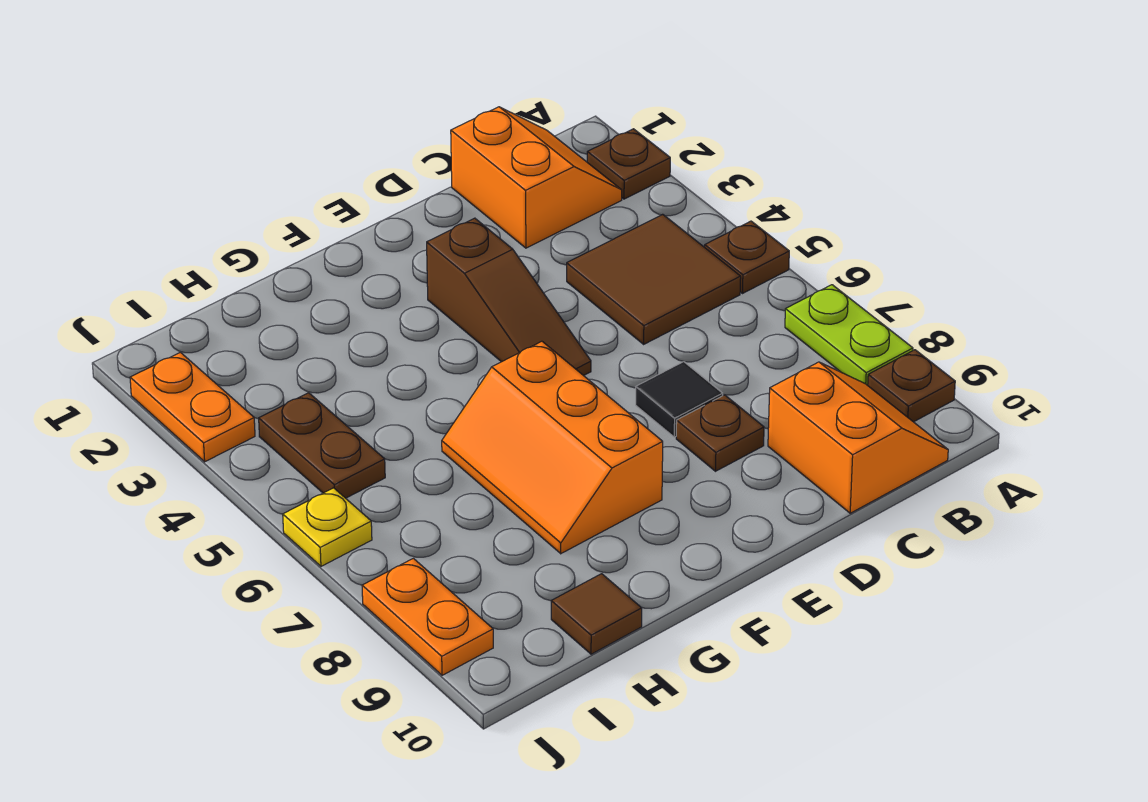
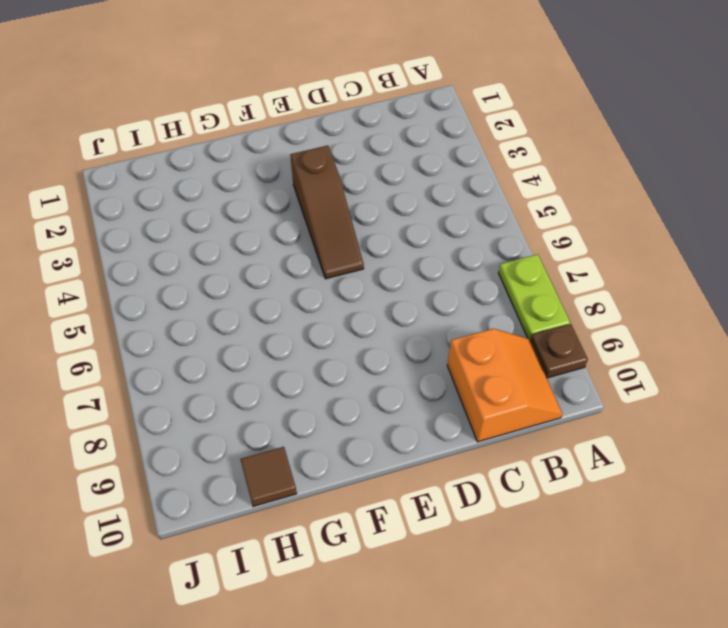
none -> brown 1x1 plate [587,129,670,199]
none -> brown 1x1 plate [705,221,789,294]
none -> orange 2x2 slope [451,107,622,248]

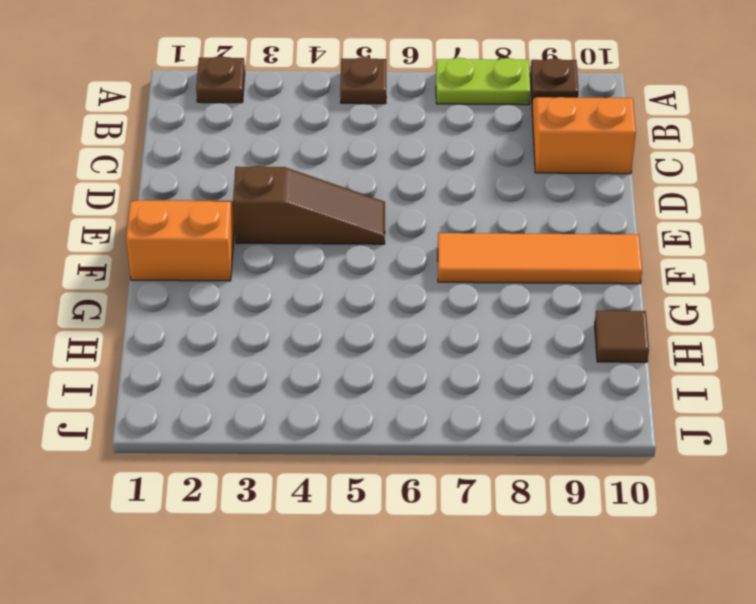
orange 2x2 slope [126,200,235,281] -> orange 2x2 slope moved to [451,107,622,248]
orange 1x4 tile [438,233,642,284] -> orange 2x3 slope [442,341,663,554]
none -> brown 2x2 tile [567,214,741,344]
none -> black 1x1 tile [636,362,723,437]
none -> brown 1x1 plate [676,395,764,471]

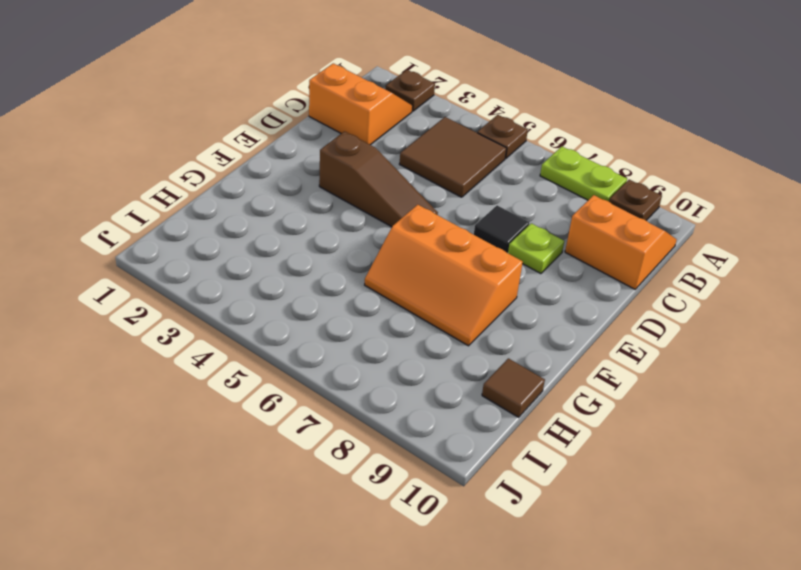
lime 1x1 plate [508,223,564,274] -> brown 1x1 plate [676,395,764,471]
none -> brown 1x2 plate [259,393,385,498]
none -> orange 1x2 plate [130,352,255,462]
none -> yellow 1x1 plate [283,488,372,566]

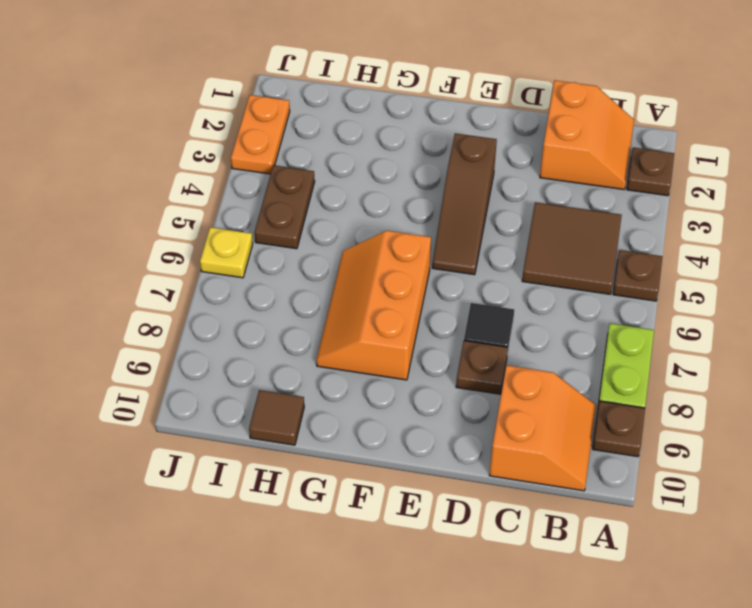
none -> orange 1x2 plate [362,558,493,675]

